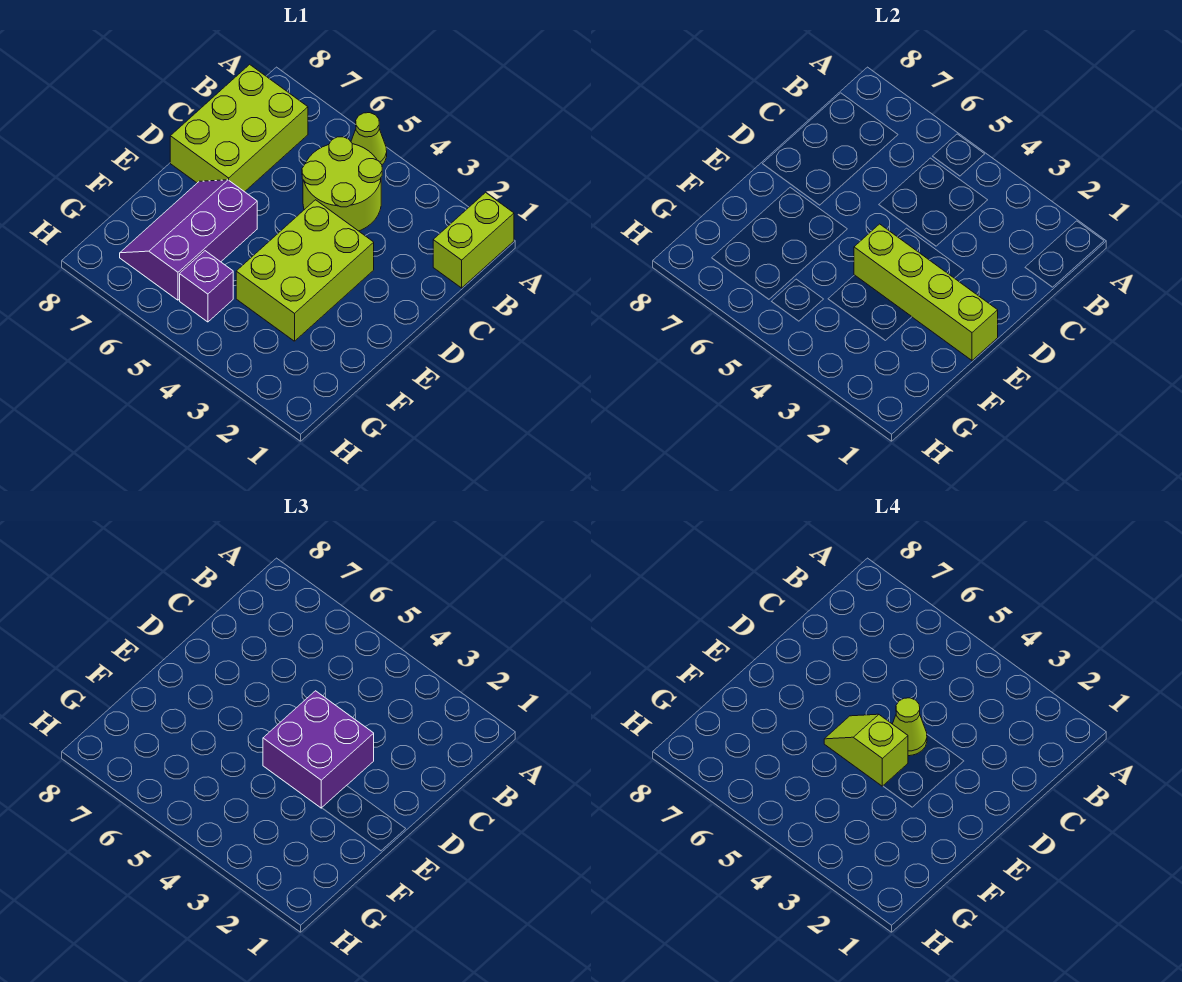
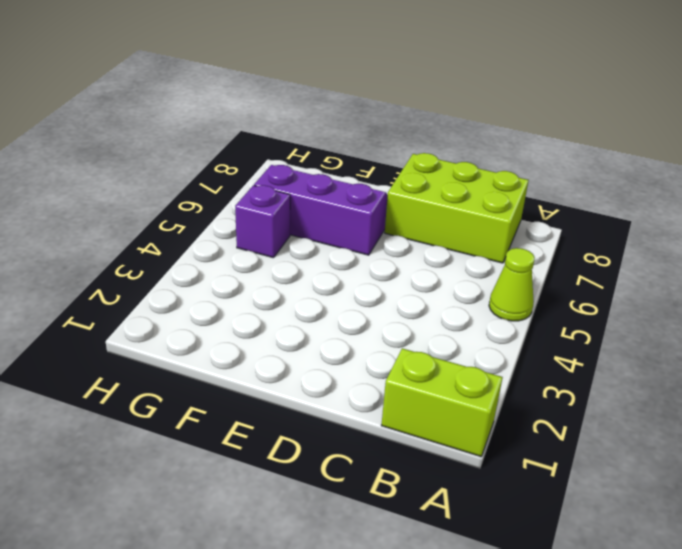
none -> lime 2x2 round brick [302,137,382,231]
none -> lime 2x3 brick [236,200,374,341]

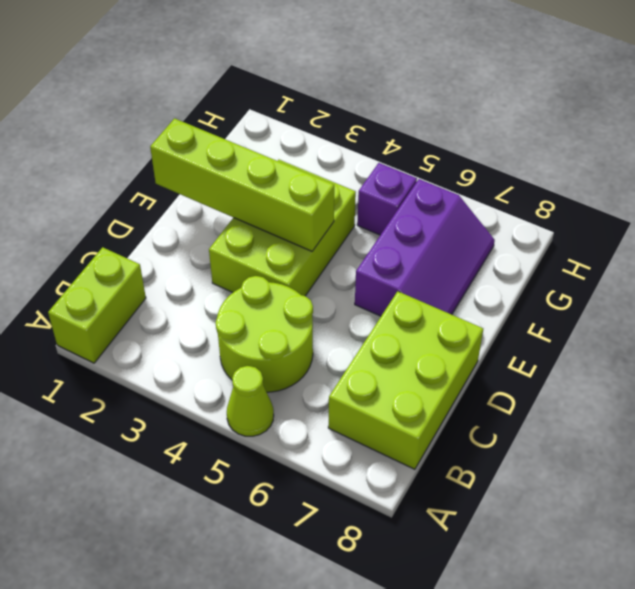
none -> purple 2x2 brick [263,691,374,808]
none -> lime 1x1 cone [893,698,927,756]

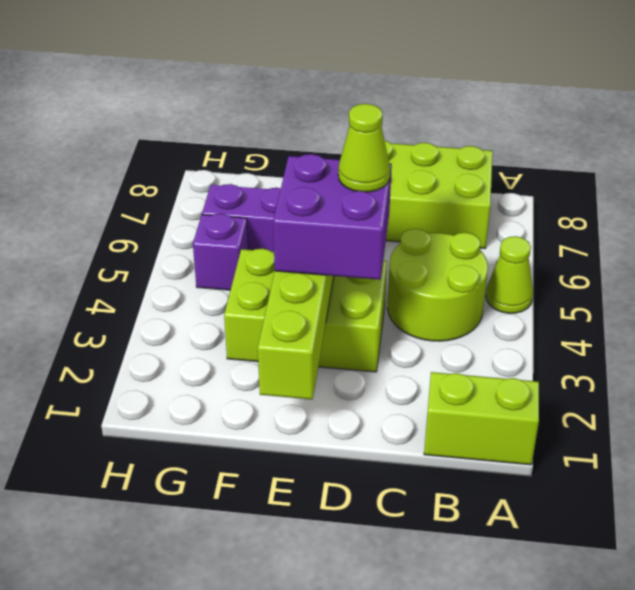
none -> lime 1x2 slope [824,714,908,786]

